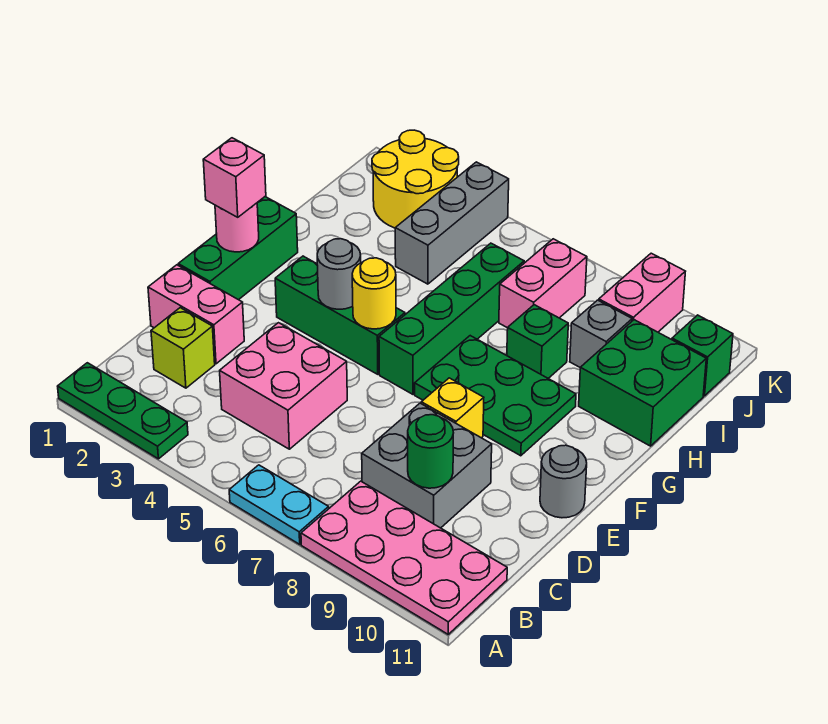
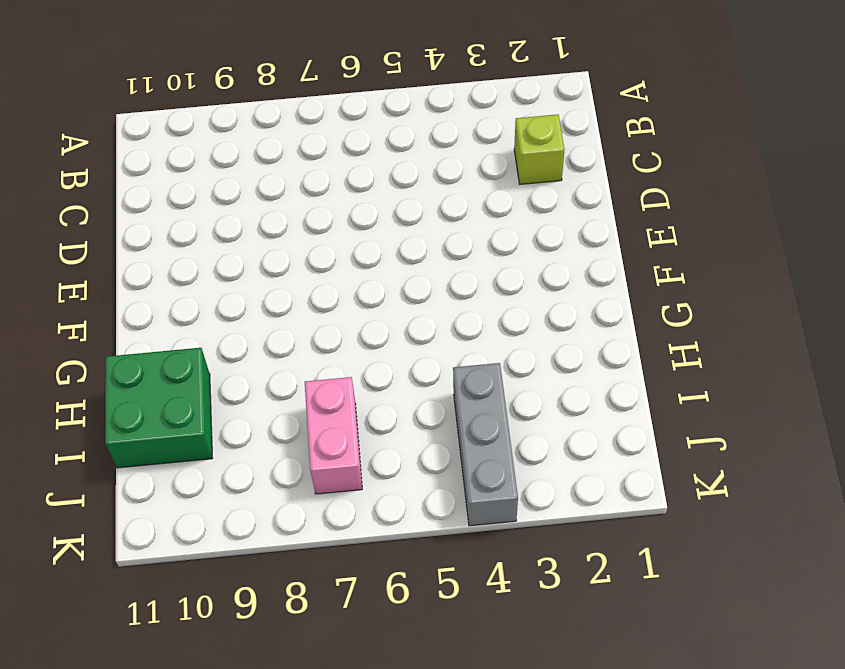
none -> green 1x3 plate [58,363,188,459]
none -> cyan 1x2 plate [229,465,329,544]
none -> pink 2x4 plate [301,481,507,634]

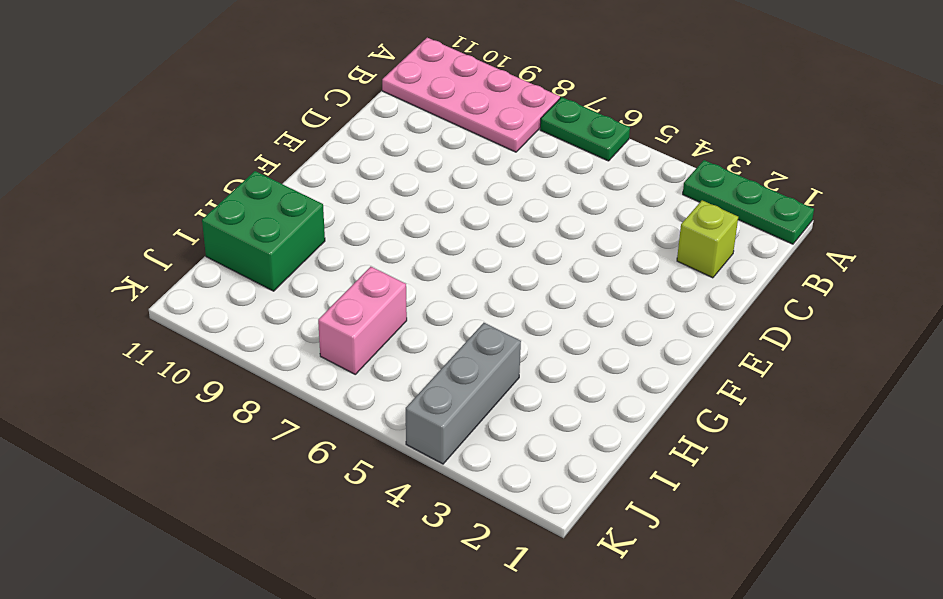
green 1x2 plate [540,97,630,161] -> cyan 1x2 plate [229,465,329,544]
none -> pink 2x2 brick [220,323,347,449]
none -> grey 2x2 brick [362,403,492,528]
none -> pink 1x2 brick [148,265,244,364]

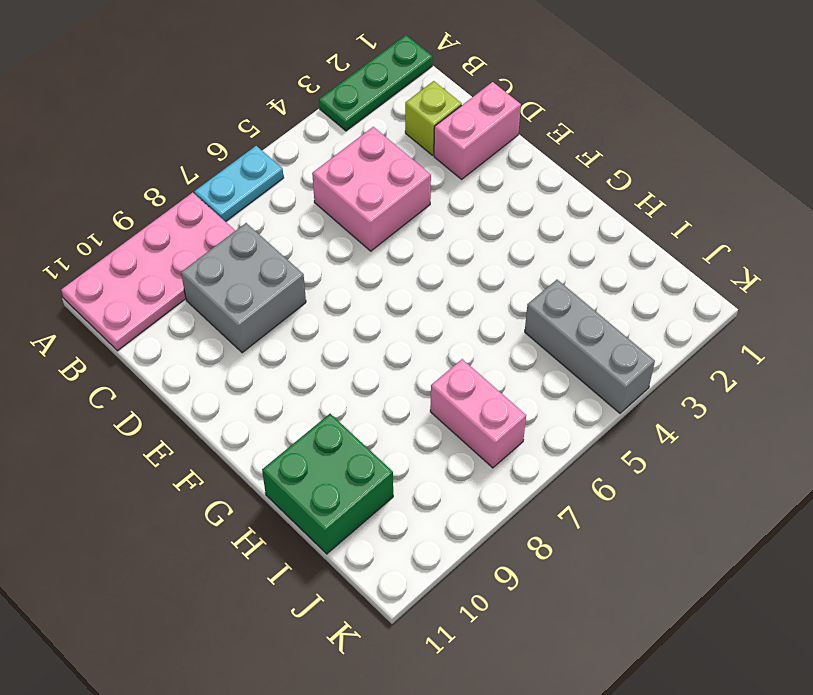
none -> green 1x3 brick [178,197,298,300]
none -> yellow 1x1 brick [421,378,484,438]
none -> grey 1x1 round brick [540,445,587,518]

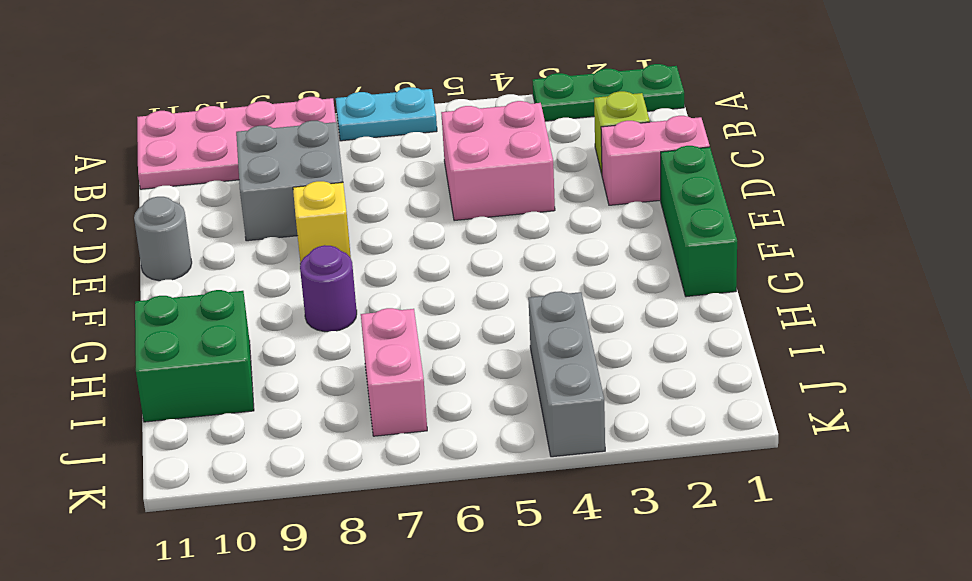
purple 1x1 round brick [300,245,357,332] -> green 2x3 plate [415,336,576,456]
none -> green 1x3 brick [275,256,405,374]
none -> green 1x4 brick [379,243,524,394]
none -> green 1x1 brick [507,305,568,378]

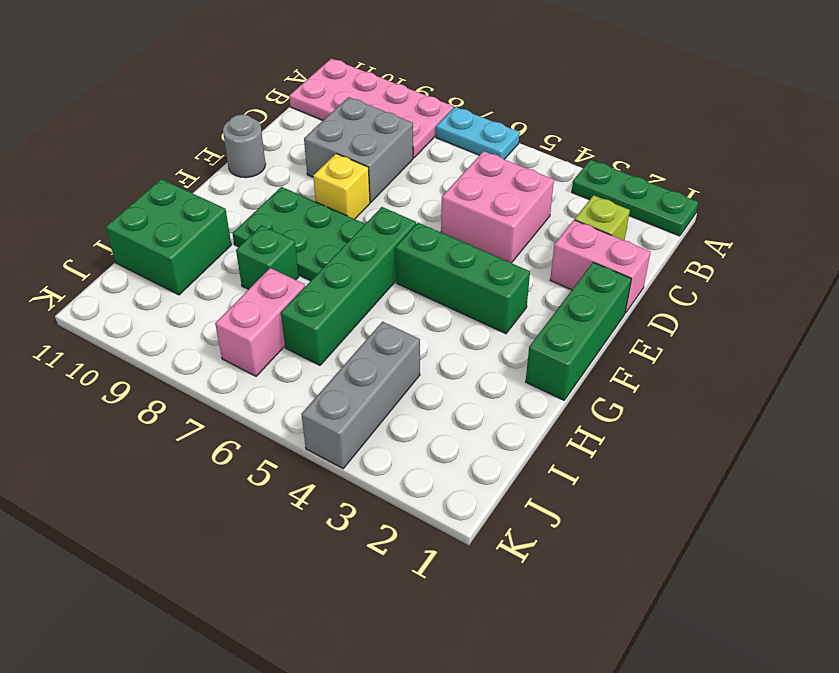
none -> grey 1x1 brick [570,300,632,367]
none -> yellow 2x2 round brick [372,130,459,228]
none -> pink 1x2 brick [599,253,686,332]

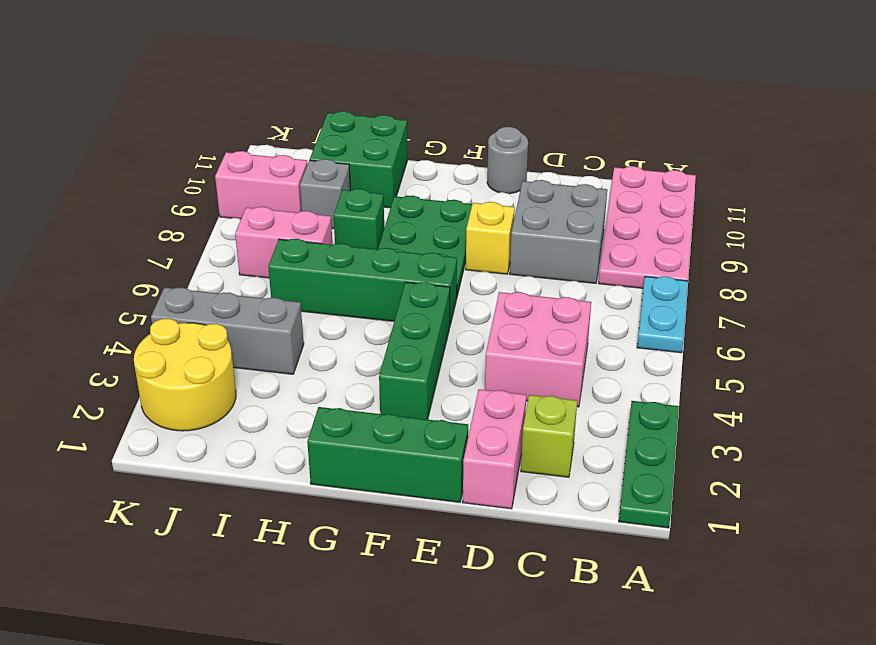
none -> green 1x1 brick [672,315,733,396]
none -> green 1x1 round brick [408,415,453,488]
none -> pink 1x1 round brick [215,203,259,252]

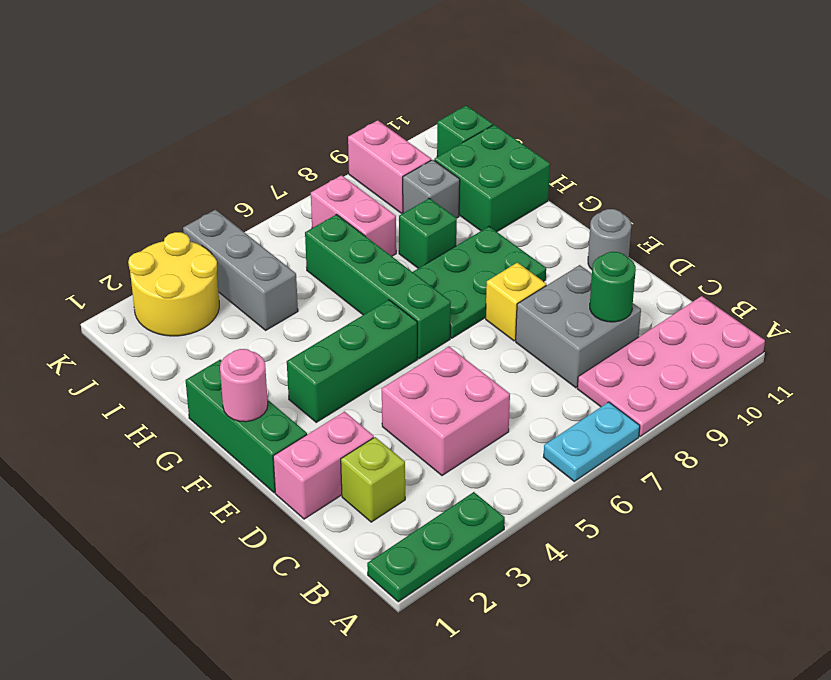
none -> grey 1x1 round brick [317,239,361,309]
none -> yellow 1x1 round brick [352,258,396,329]
none -> pink 1x1 brick [203,138,266,217]

